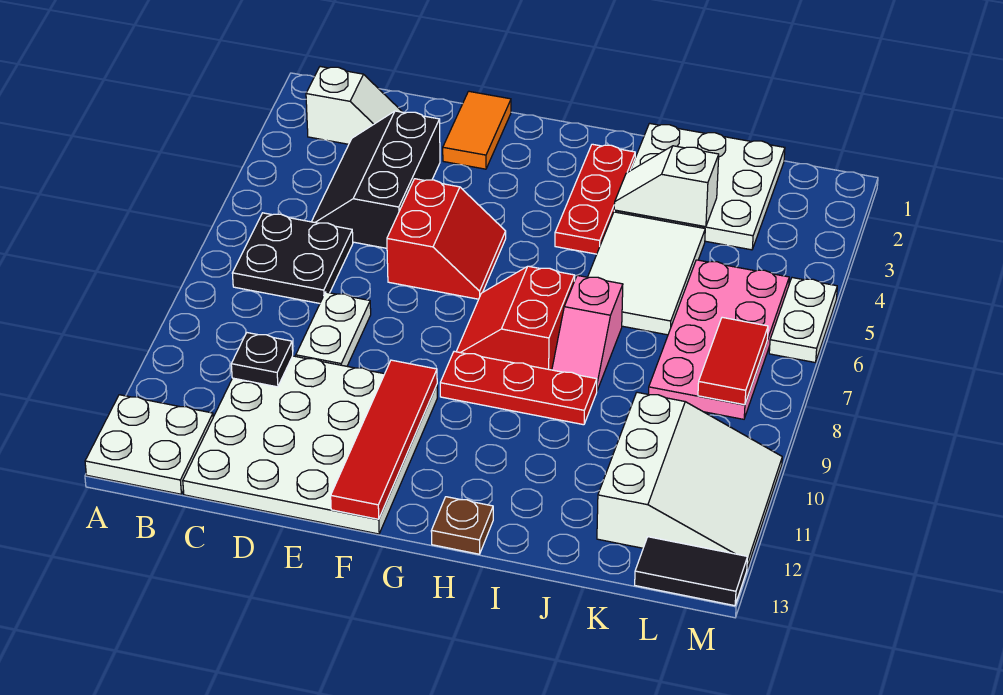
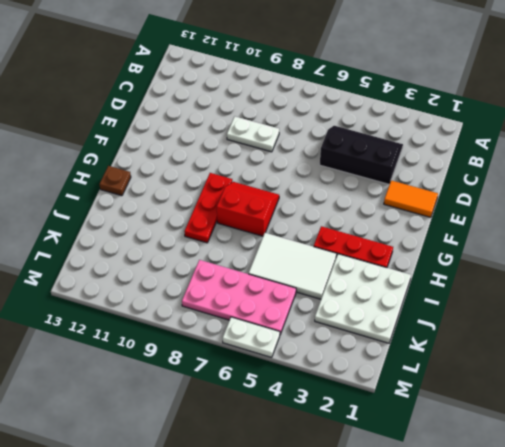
none -> white 2x2 plate [85,395,213,494]
none -> white 1x2 slope [306,67,402,144]
none -> black 2x2 plate [232,213,353,303]

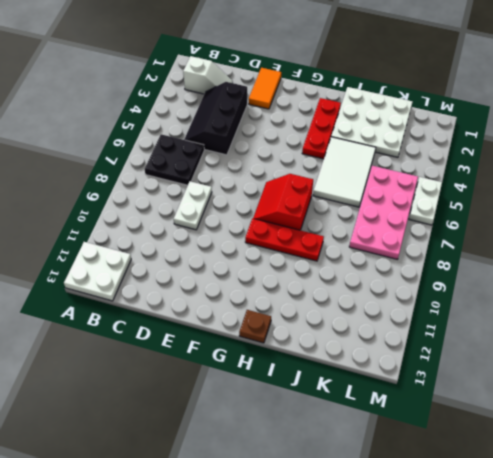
none -> white 4x4 plate [183,356,437,534]
none -> red 2x2 slope [387,179,506,299]
none -> pink 1x2 slope [552,275,623,390]

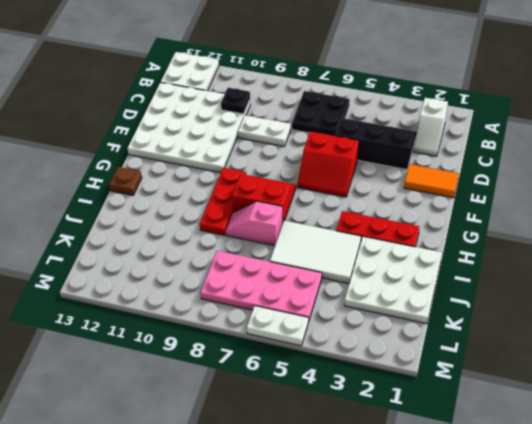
none -> white 3x3 slope [597,392,782,568]
none -> black 1x2 tile [635,537,748,606]
none -> red 1x4 tile [331,360,437,519]

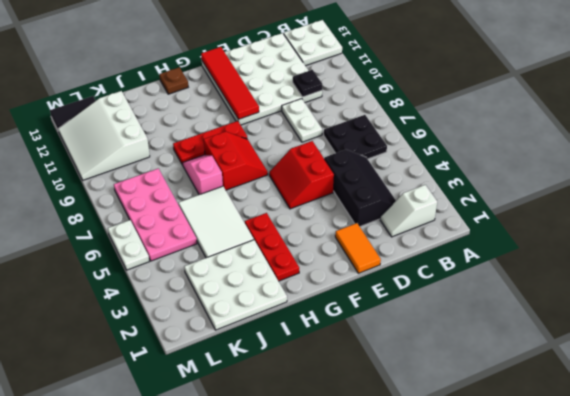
none -> white 1x2 slope [614,146,719,227]
none -> red 1x2 tile [698,317,768,405]

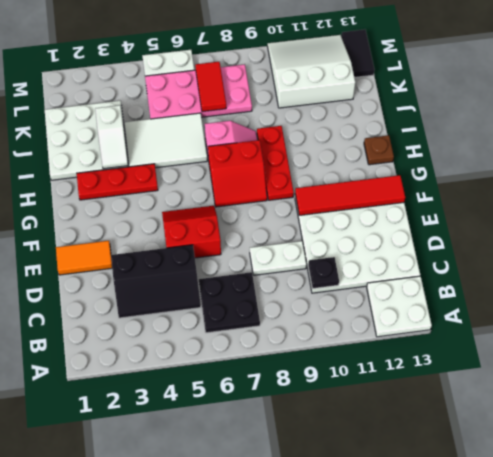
red 1x2 tile [195,62,226,112] -> red 1x2 tile turned to [698,317,768,405]
none -> white 1x2 slope [306,67,402,144]

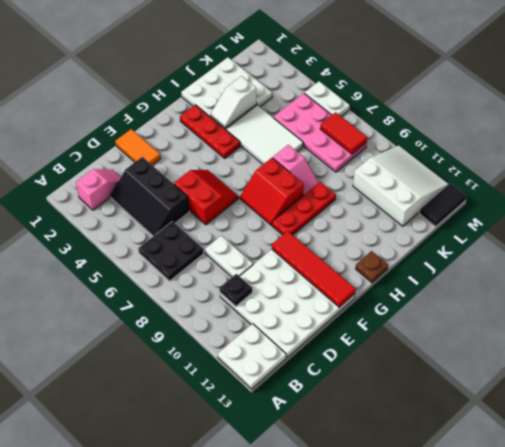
pink 1x2 slope [76,169,121,210] -> white 1x2 slope [306,67,402,144]

